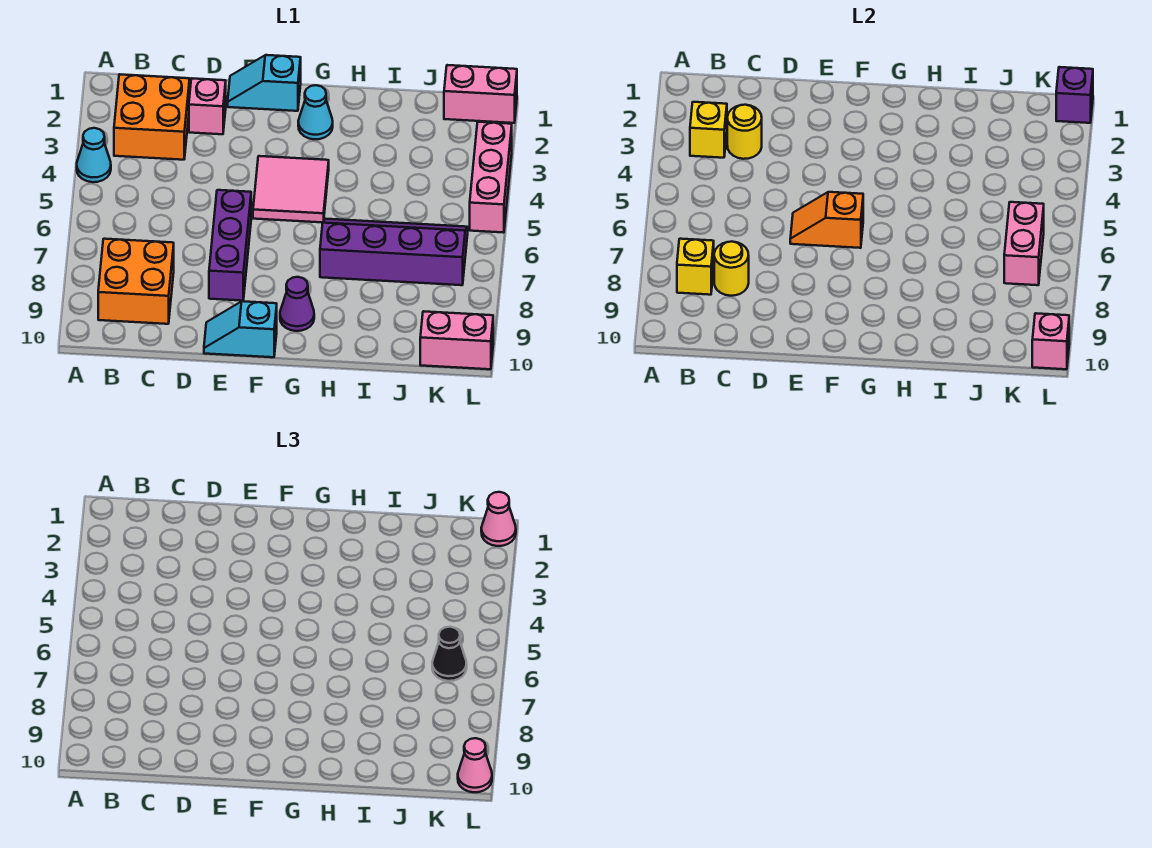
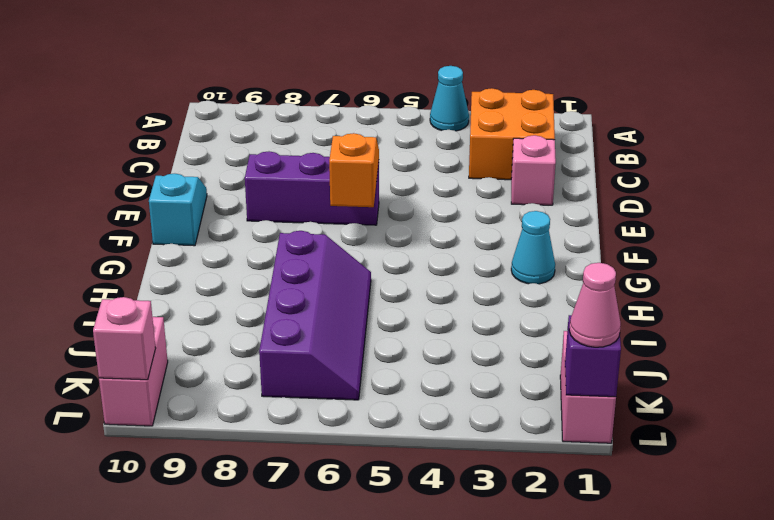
none -> orange 2x2 brick [98,239,174,324]
none -> cyan 1x2 slope [228,55,301,111]
none -> pink 2x2 tile [253,156,329,222]

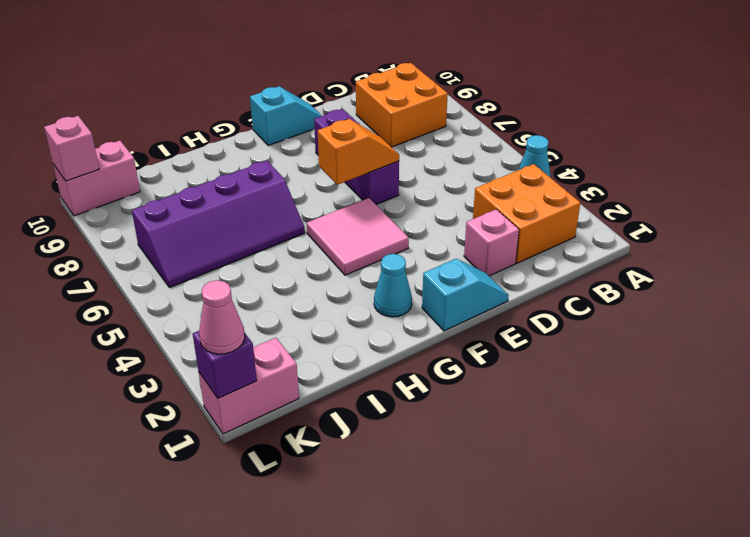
none -> purple 1x1 cone [280,277,314,331]
none -> pink 1x3 brick [470,122,512,233]
none -> yellow 1x1 brick [690,102,727,158]

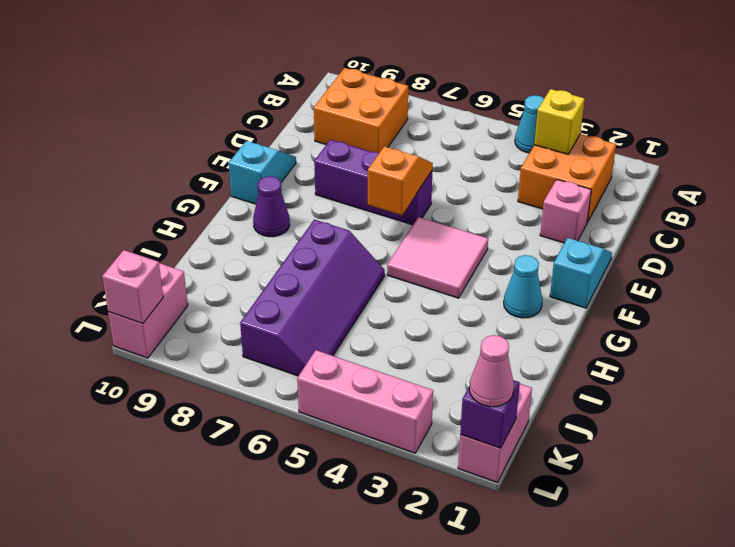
none -> yellow 1x1 brick [677,239,714,295]
none -> yellow 1x1 round brick [727,105,762,159]
none -> yellow 1x1 round brick [714,242,749,296]

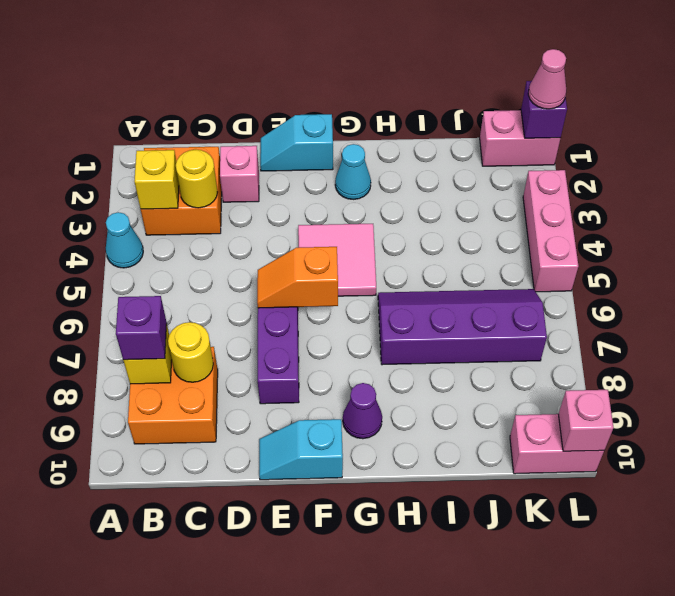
purple 1x1 brick [116,296,167,360] -> none
none -> pink 1x2 brick [1004,202,1044,285]
none -> black 1x1 cone [432,627,467,681]
none -> pink 1x1 cone [458,738,492,792]

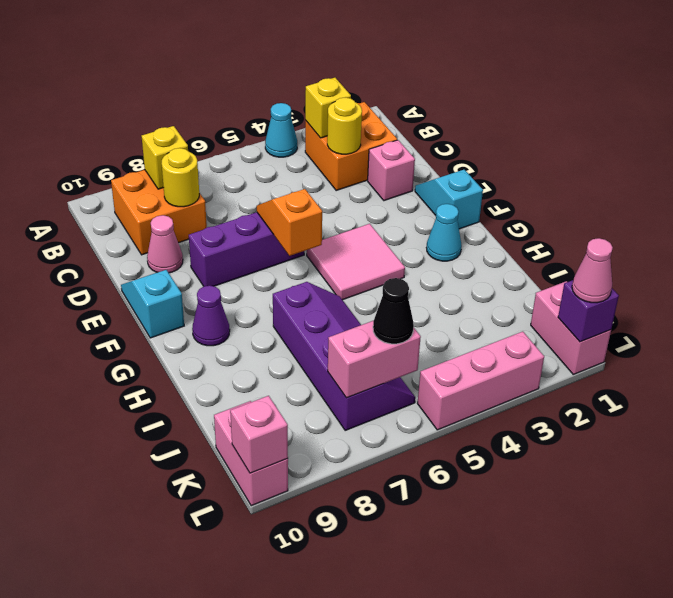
pink 1x1 cone [147,215,183,273] -> pink 1x1 cone moved to [458,738,492,792]

